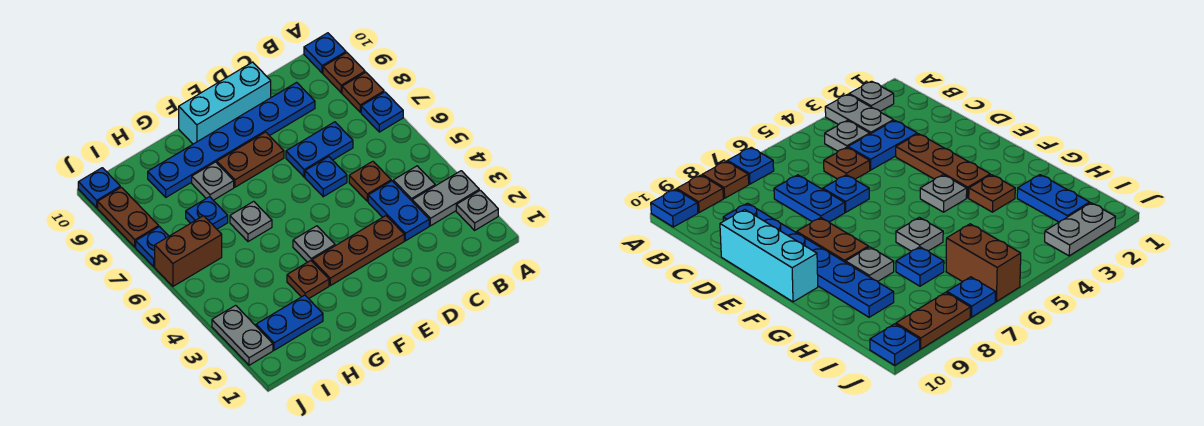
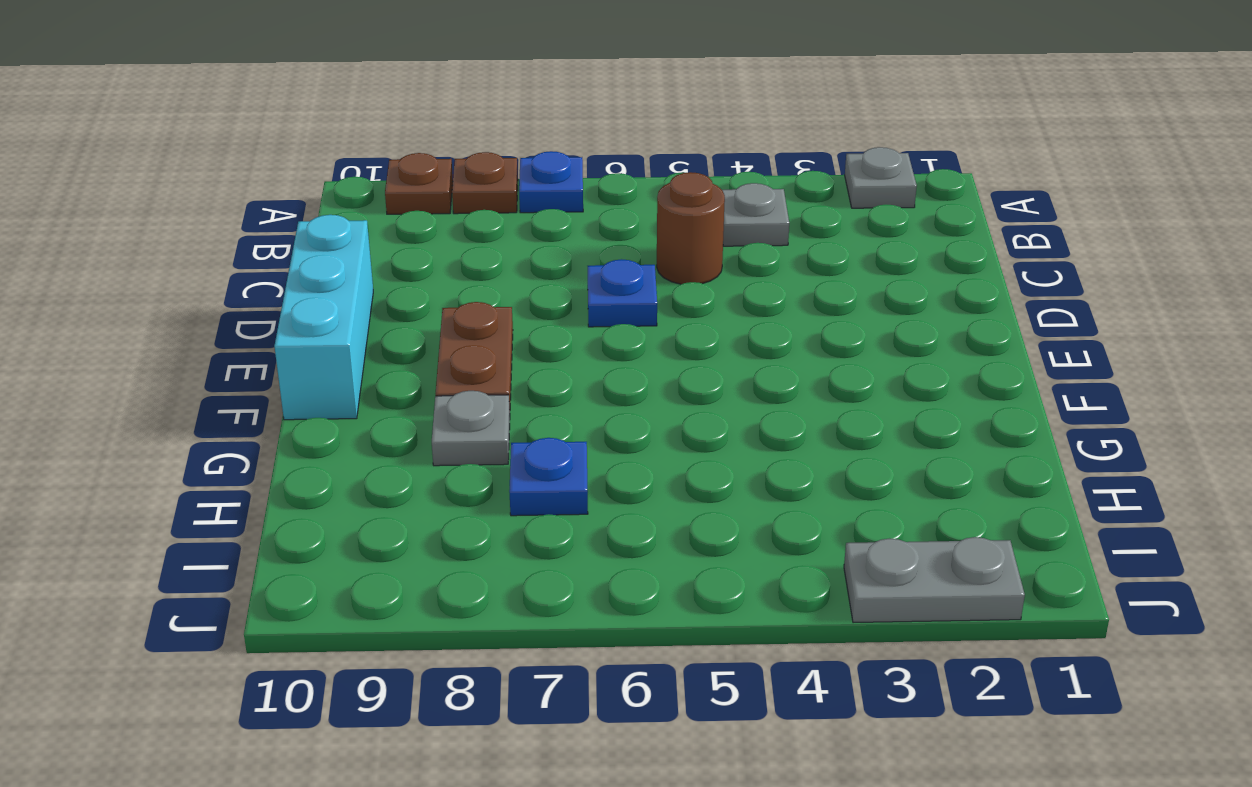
brown 1x1 round brick [657,172,725,284] -> brown 1x1 plate [349,161,391,201]
none -> grey 1x2 plate [412,171,479,226]
none -> blue 1x1 plate [304,33,346,73]
none -> blue 1x2 plate [368,181,429,241]

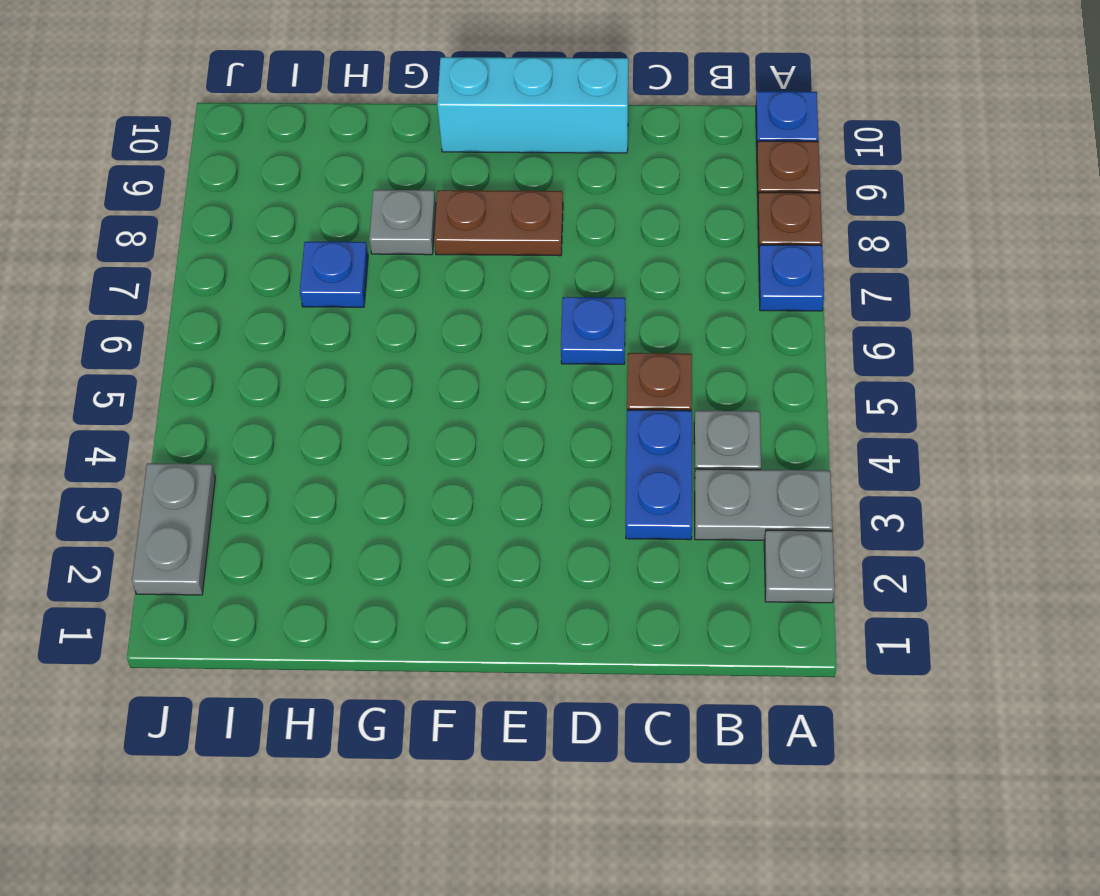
none -> blue 1x2 plate [286,122,353,177]
none -> blue 1x6 plate [148,82,315,197]
none -> brown 1x3 plate [312,216,404,286]

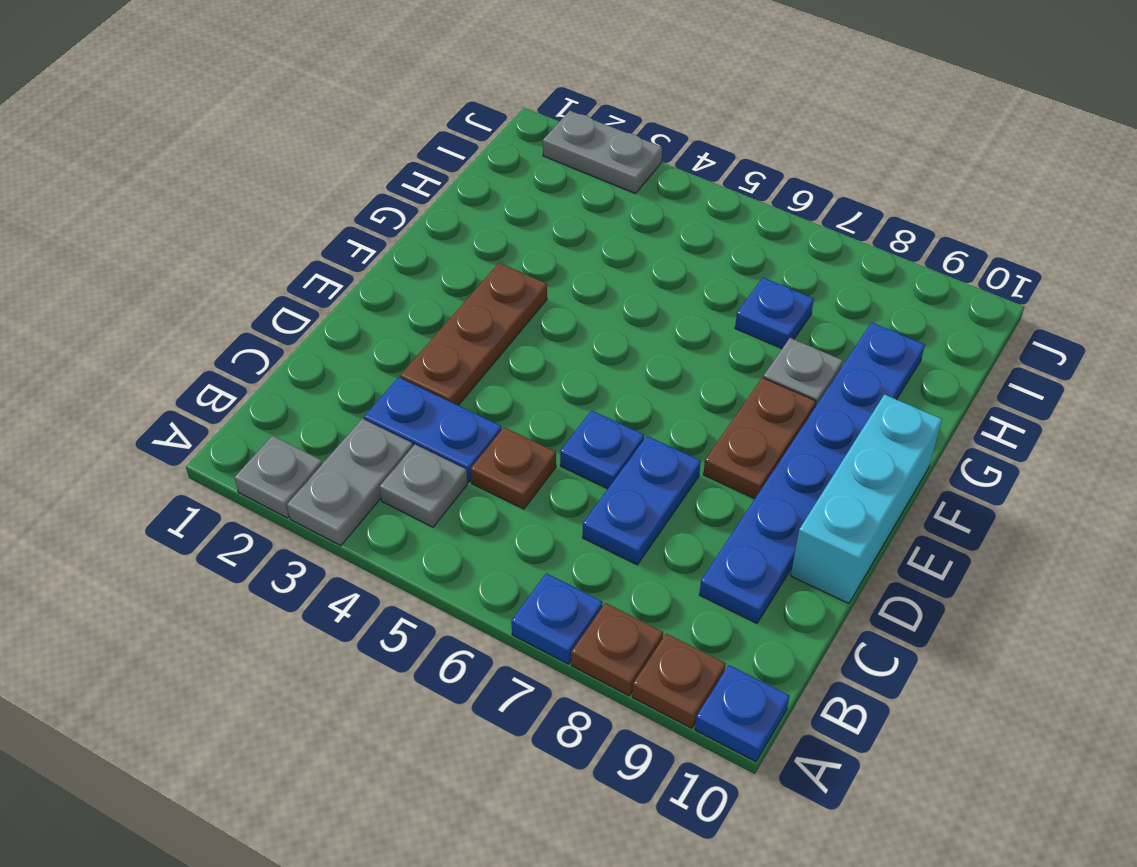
none -> grey 1x1 plate [293,226,335,262]
none -> brown 1x1 plate [287,261,329,299]
none -> grey 1x1 plate [230,201,272,242]

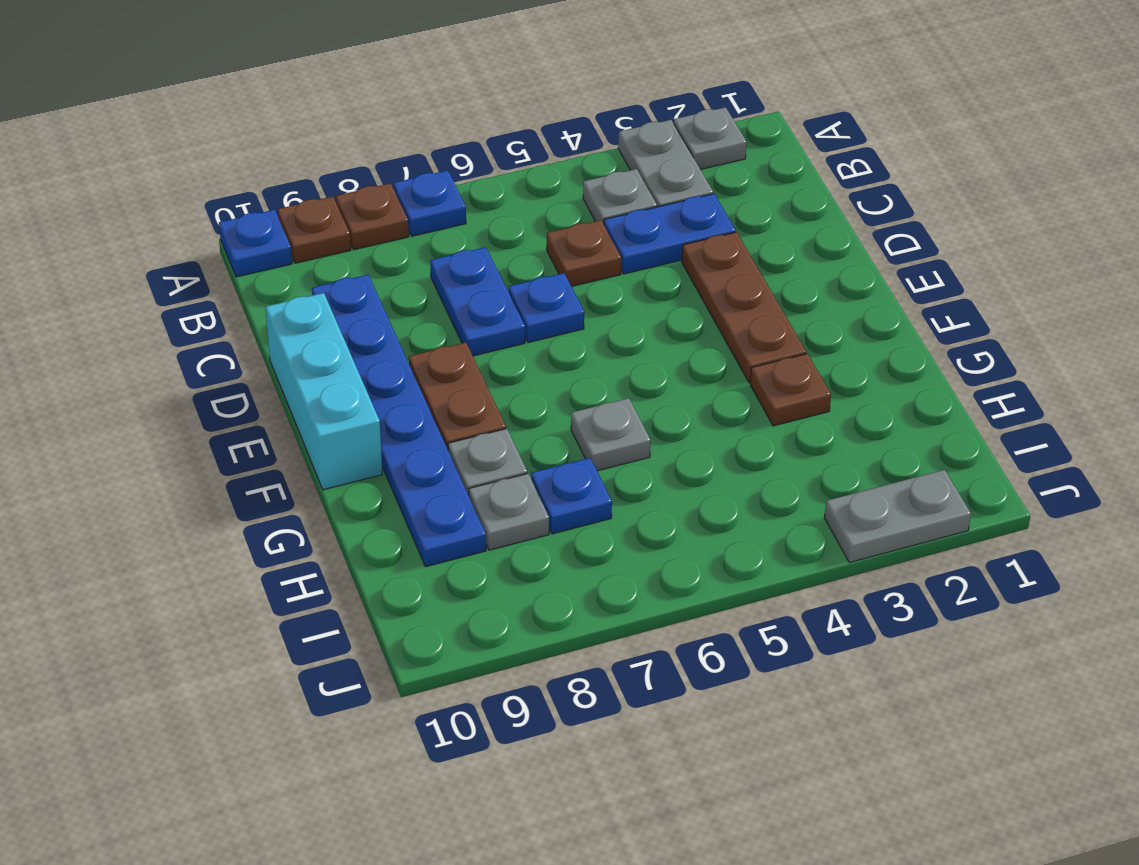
grey 1x1 plate [469,474,549,550] -> grey 1x1 plate moved to [293,226,335,262]
none -> blue 1x2 plate [256,295,323,350]
none -> brown 1x2 brick [155,216,222,286]
none -> blue 1x1 plate [136,227,169,267]

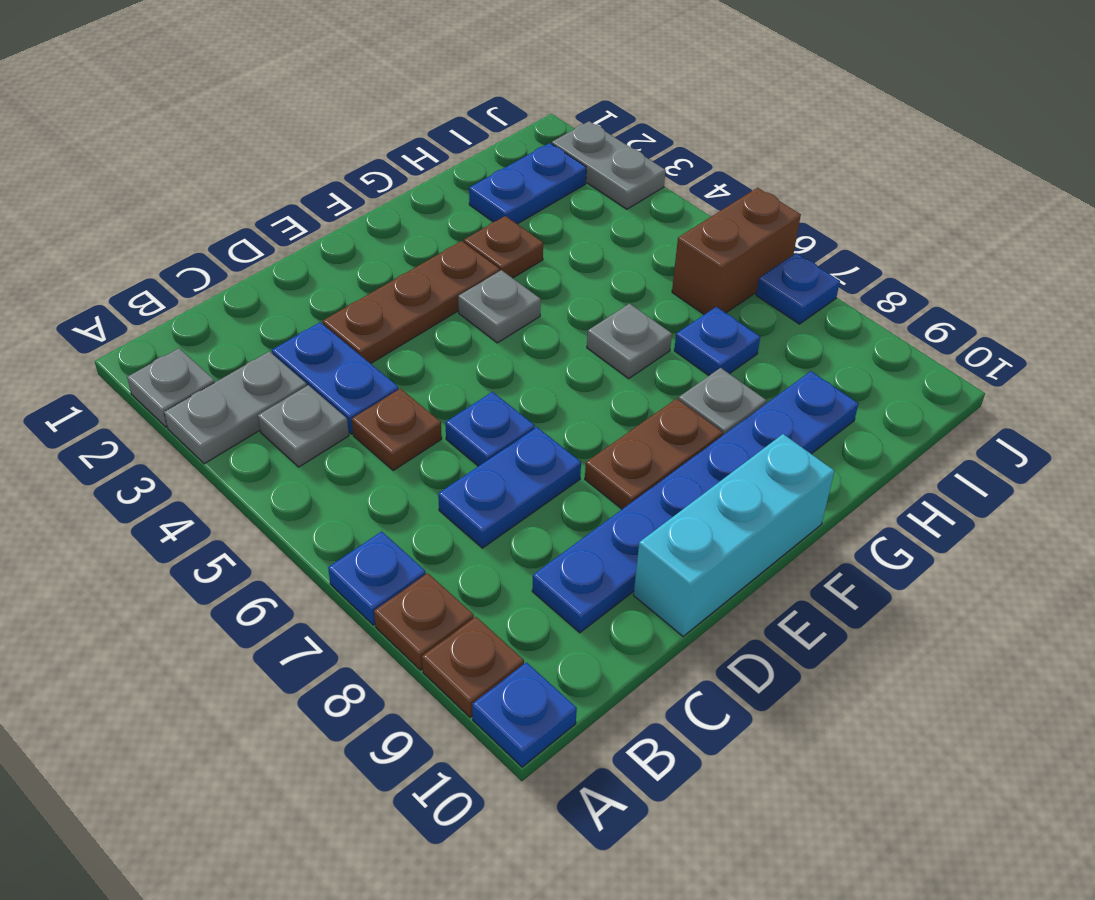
none -> brown 1x2 plate [98,187,159,247]
none -> blue 1x1 plate [78,168,120,208]

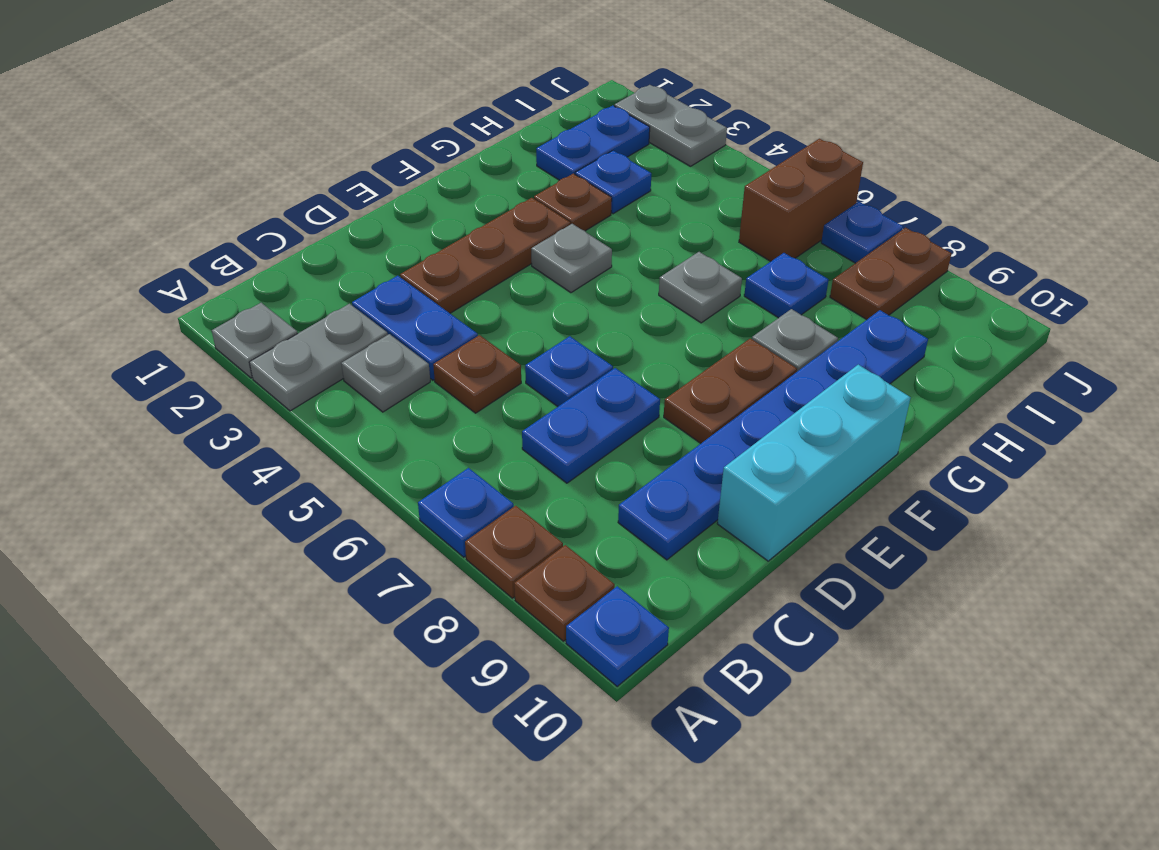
blue 1x1 plate [575,150,651,214] -> blue 1x1 plate moved to [78,168,120,208]
brown 1x2 plate [830,228,951,320] -> brown 1x2 plate turned to [98,187,159,247]

